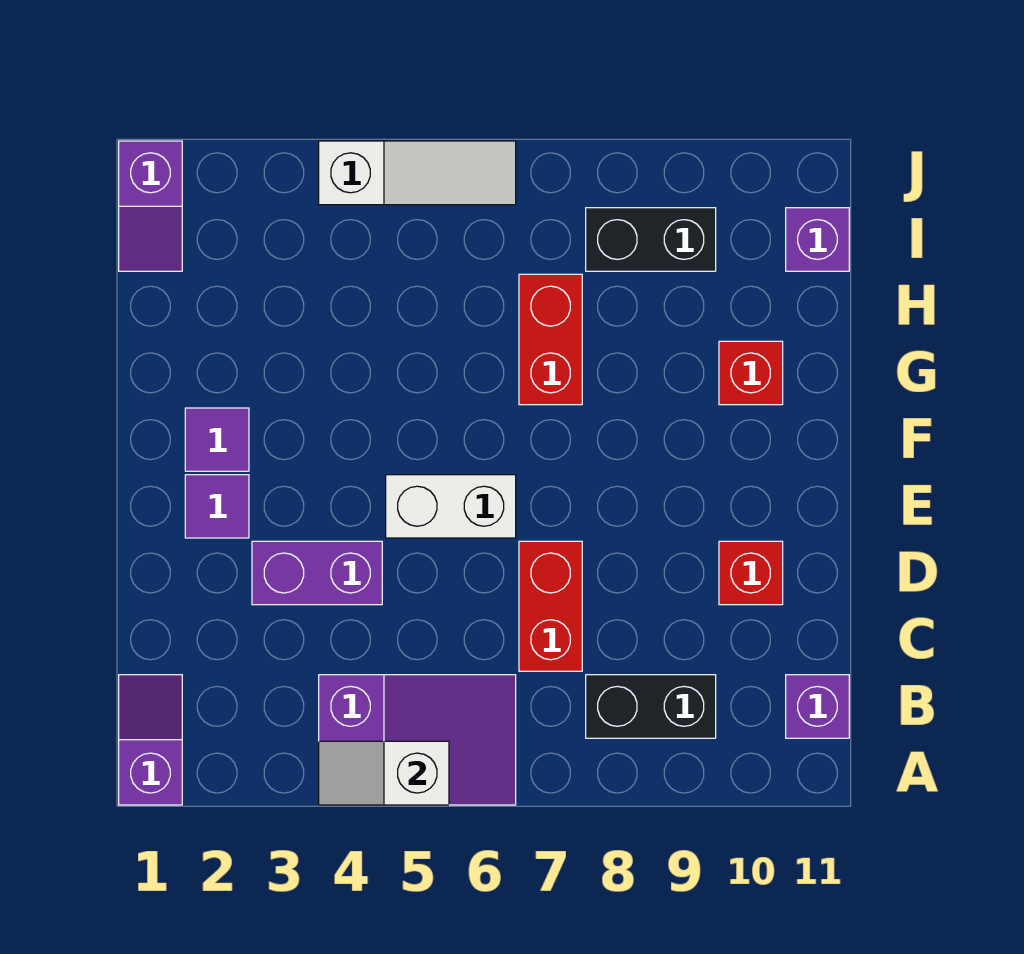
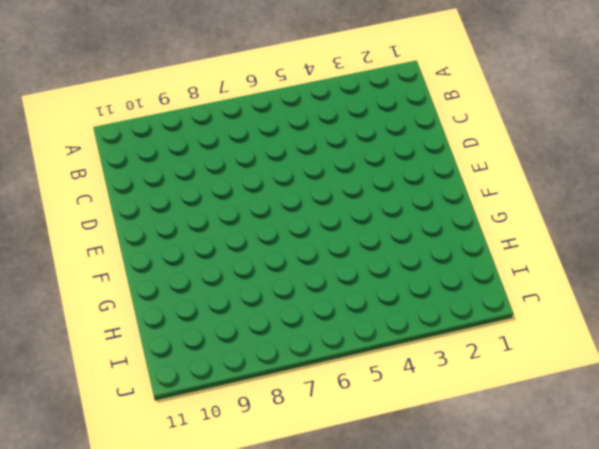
none -> purple 1x2 slope [119,675,182,805]
none -> purple 2x3 slope [319,675,516,805]
none -> black 1x2 brick [586,675,716,738]

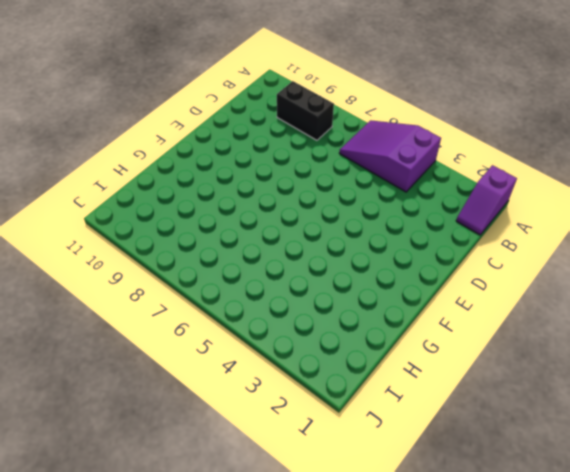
none -> purple 1x1 brick [786,675,849,738]
none -> red 1x2 brick [519,541,582,671]
none -> purple 1x2 brick [252,541,382,605]

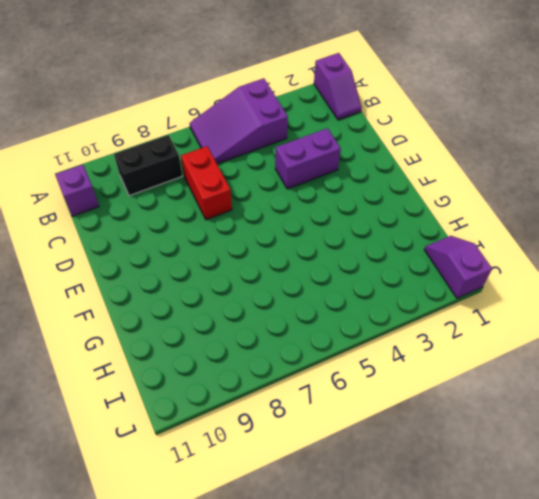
none -> red 1x1 brick [719,541,783,605]
none -> purple 1x1 tile [185,475,249,538]
none -> white 1x2 brick [386,475,516,538]

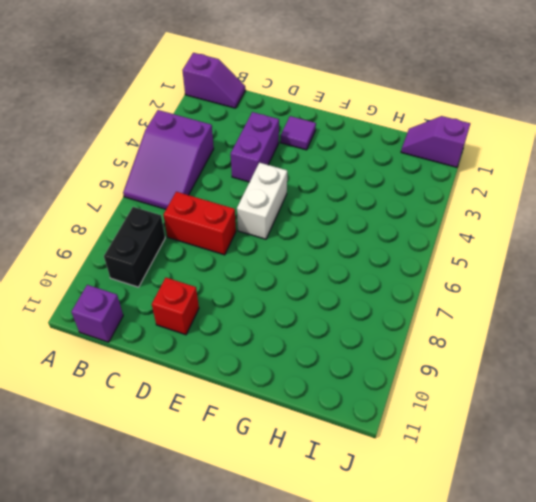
none -> purple 1x1 tile [185,408,249,471]
none -> red 1x2 brick [519,274,582,405]
none -> red 1x1 brick [719,341,783,405]

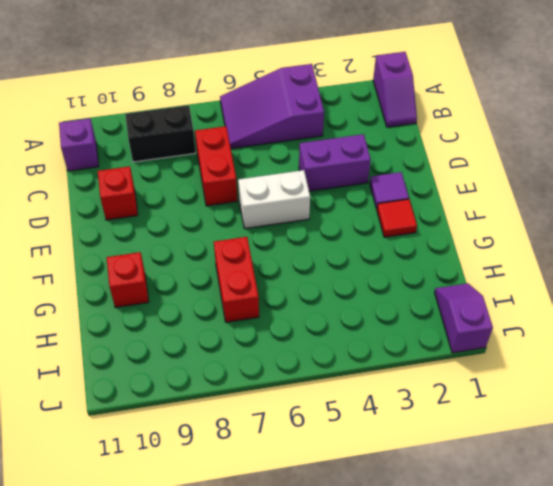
red 1x1 tile [377,199,417,237] -> purple 1x1 tile [185,408,249,471]
none -> black 1x2 brick [586,208,716,271]
none -> purple 1x1 brick [786,208,849,271]
none -> white 1x3 slope [319,141,516,205]

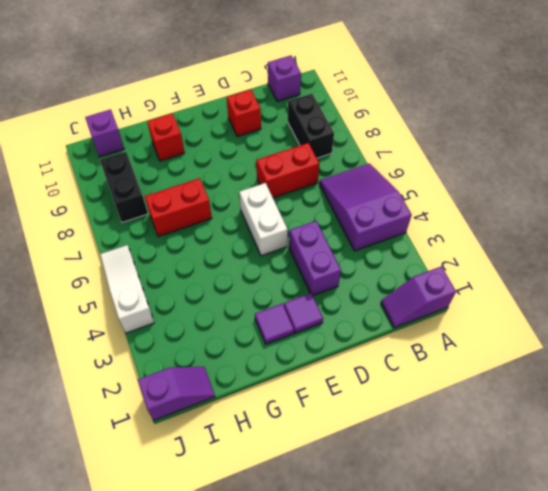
none -> white 1x2 slope [319,741,449,805]

